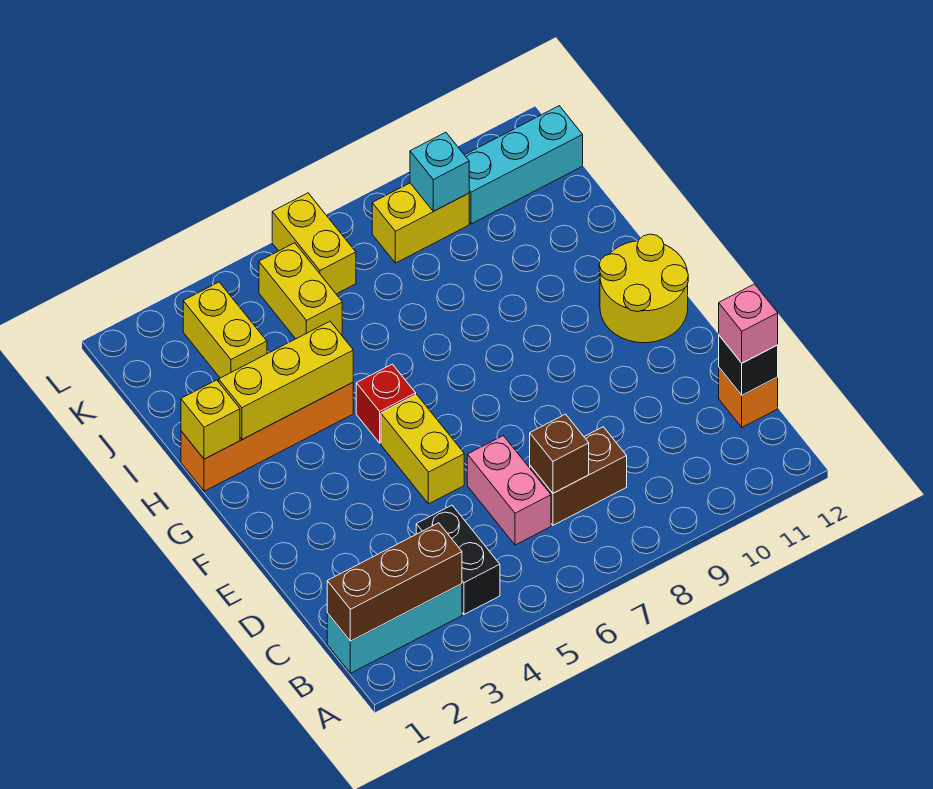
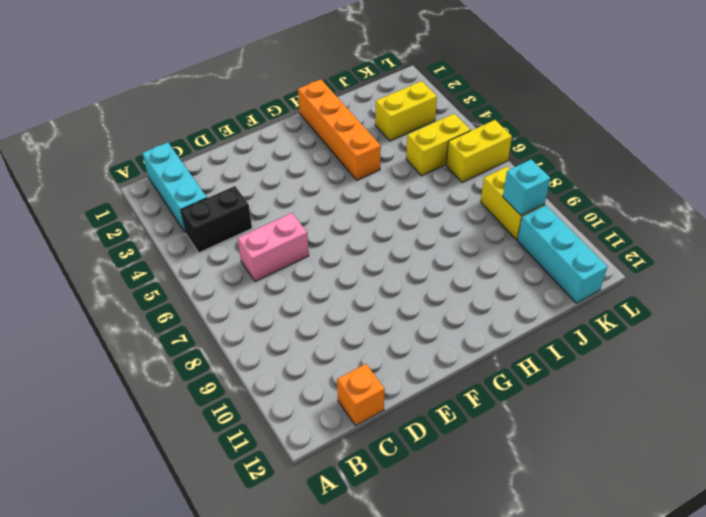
none -> brown 1x2 brick [530,427,627,525]
none -> yellow 1x2 brick [381,395,464,504]
none -> yellow 2x2 round brick [599,234,688,343]

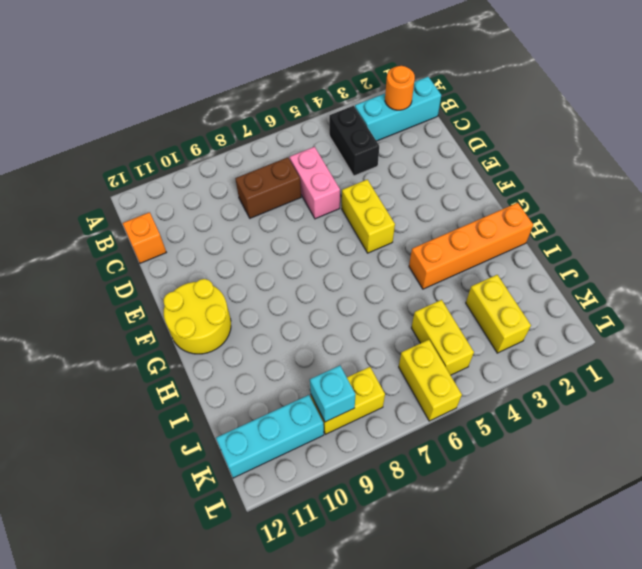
orange 1x1 round brick [385,66,415,110] -> brown 1x3 brick [327,523,462,641]
none -> red 1x1 brick [356,364,416,443]
none -> brown 1x1 brick [530,414,589,493]
none -> black 1x1 brick [719,336,778,395]

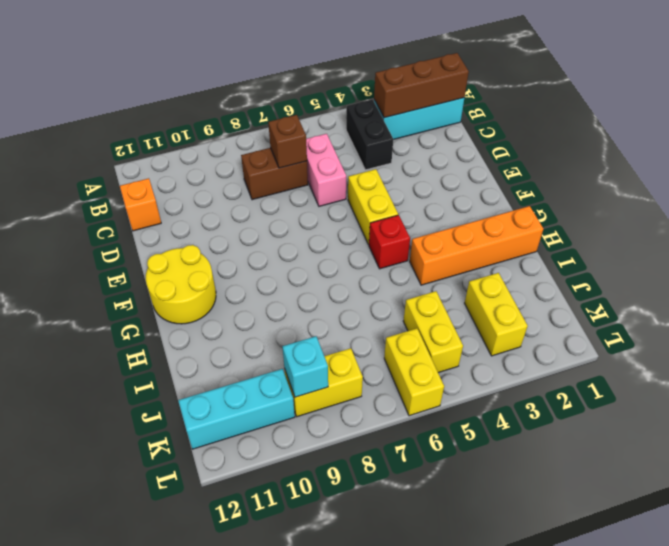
none -> black 1x1 brick [719,336,778,395]
none -> yellow 1x1 brick [181,380,240,459]
none -> yellow 1x3 brick [219,321,353,440]

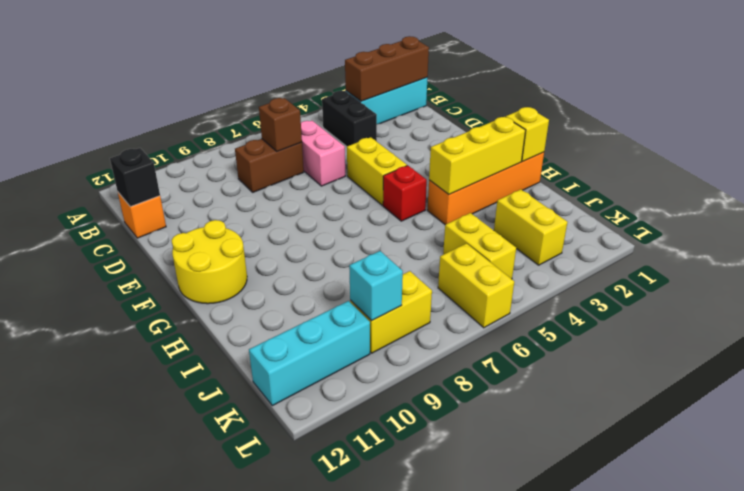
none -> pink 1x1 brick [719,284,778,363]

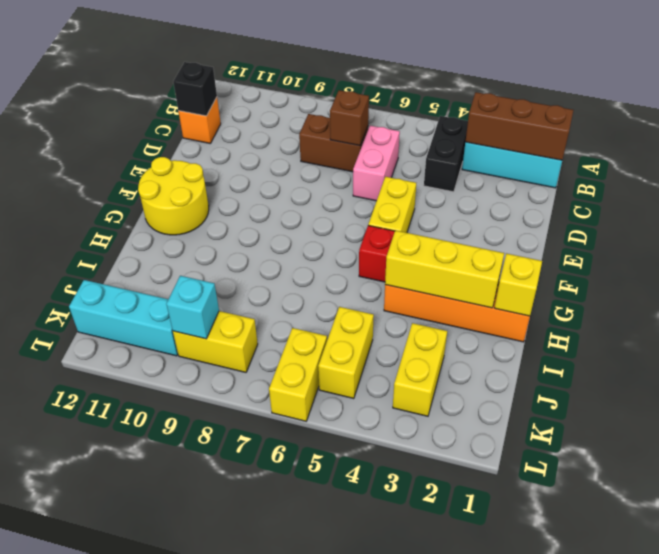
none -> pink 1x1 brick [719,284,778,363]

